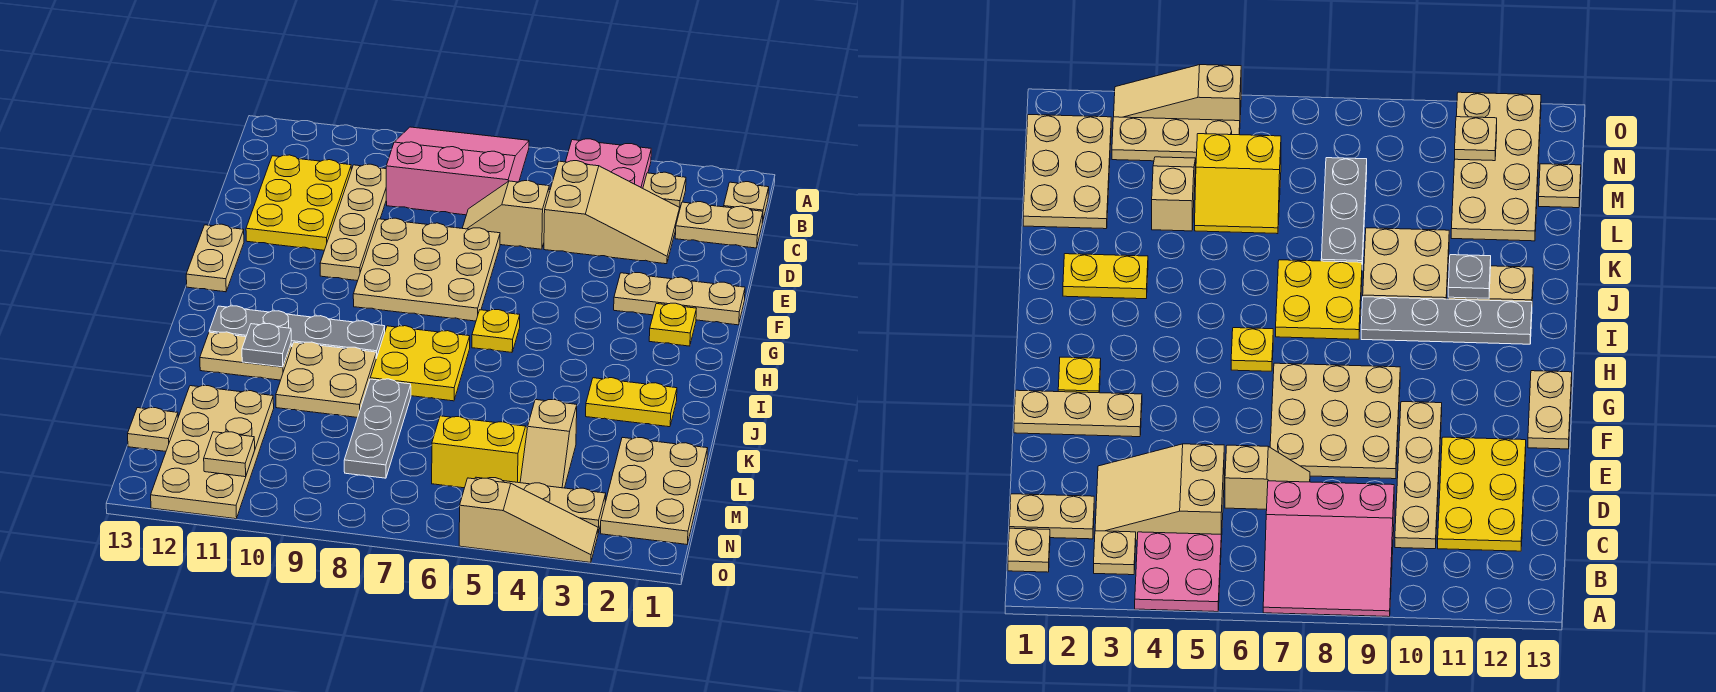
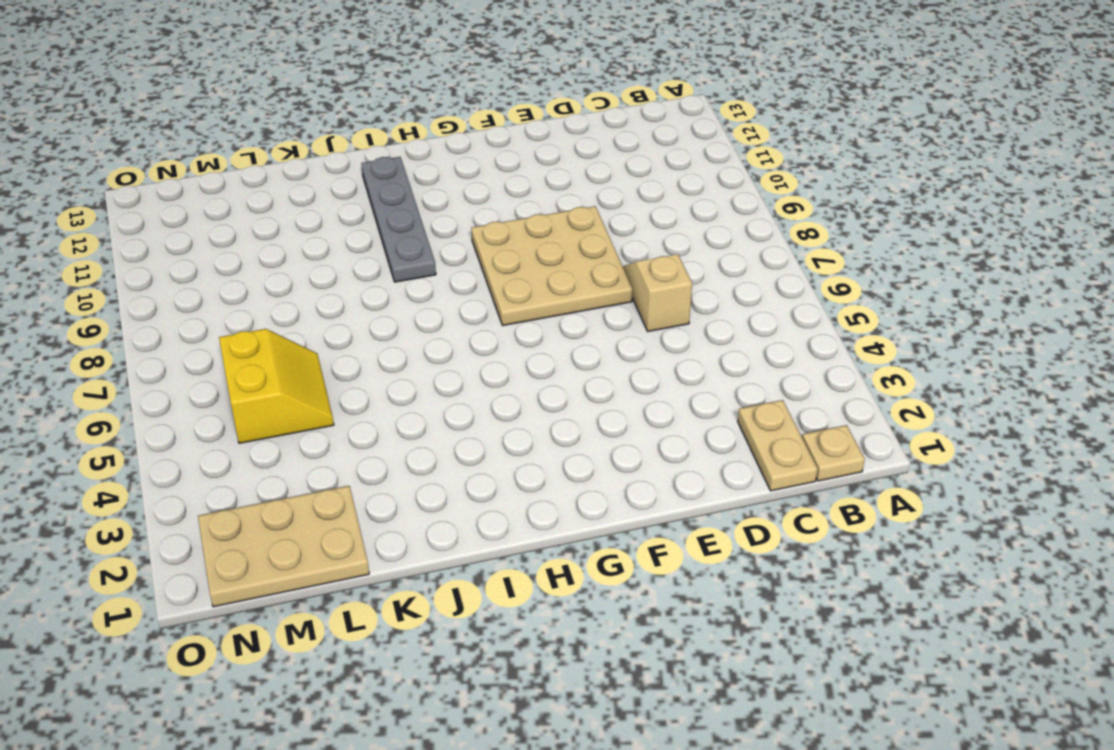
none -> pink 2x2 plate [566,139,651,188]
none -> pink 3x3 slope [386,127,529,215]
none -> tan 1x1 plate [643,172,686,208]

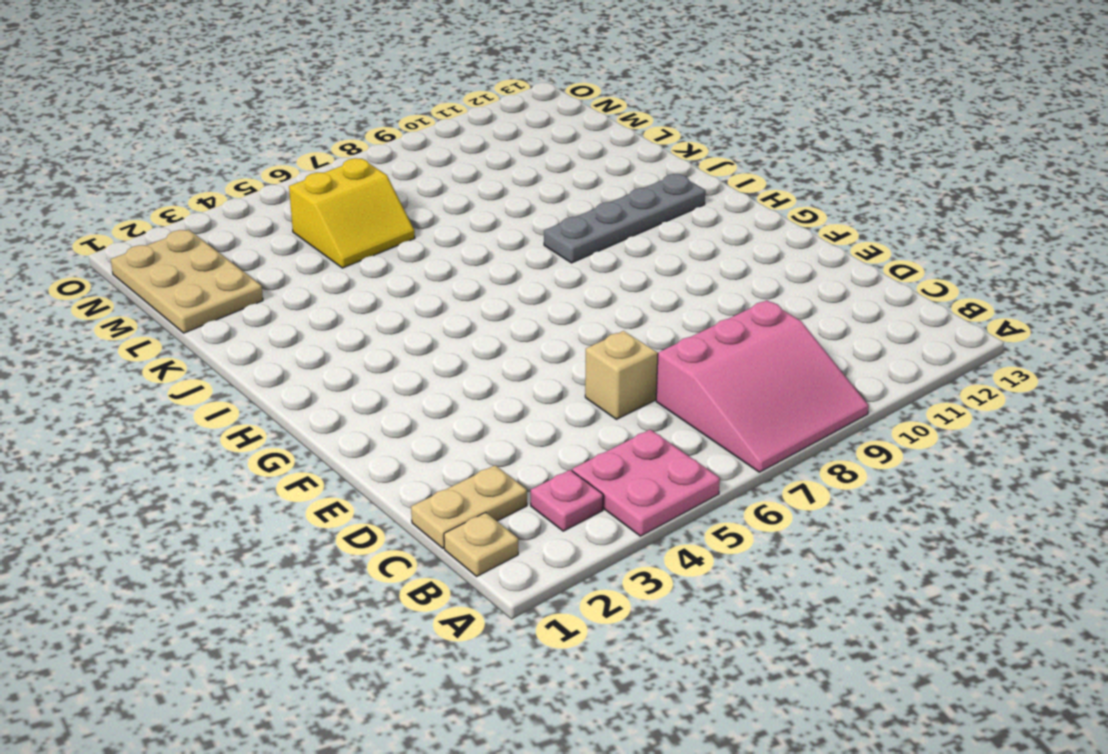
pink 1x1 plate [531,470,603,531] -> tan 1x1 plate [643,172,686,208]
none -> tan 2x3 slope [544,161,680,264]
none -> tan 1x4 plate [320,164,386,281]
none -> yellow 2x3 plate [246,155,351,250]

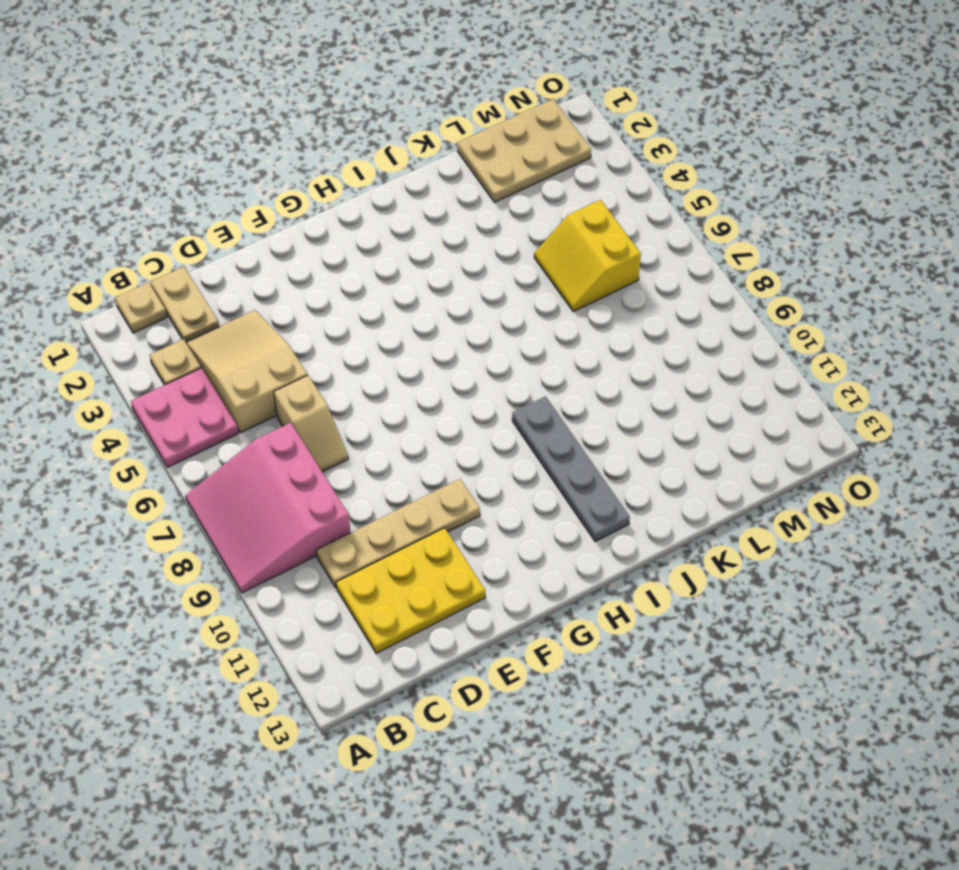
none -> tan 3x3 plate [353,218,500,321]
none -> tan 1x3 plate [614,273,745,325]
none -> tan 1x2 plate [186,224,244,292]

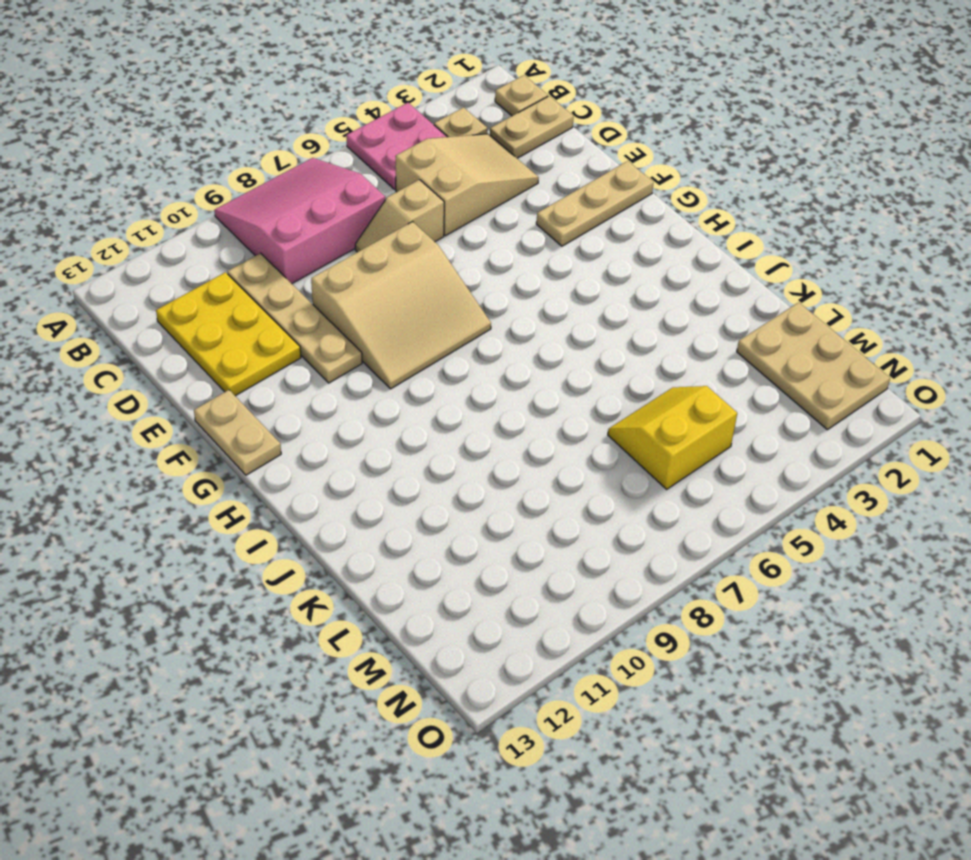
tan 3x3 slope [311,222,491,389] -> tan 3x3 plate [353,218,500,321]
none -> yellow 1x1 plate [649,303,696,346]
none -> yellow 1x1 plate [472,310,520,352]
none -> yellow 2x2 plate [370,326,470,401]

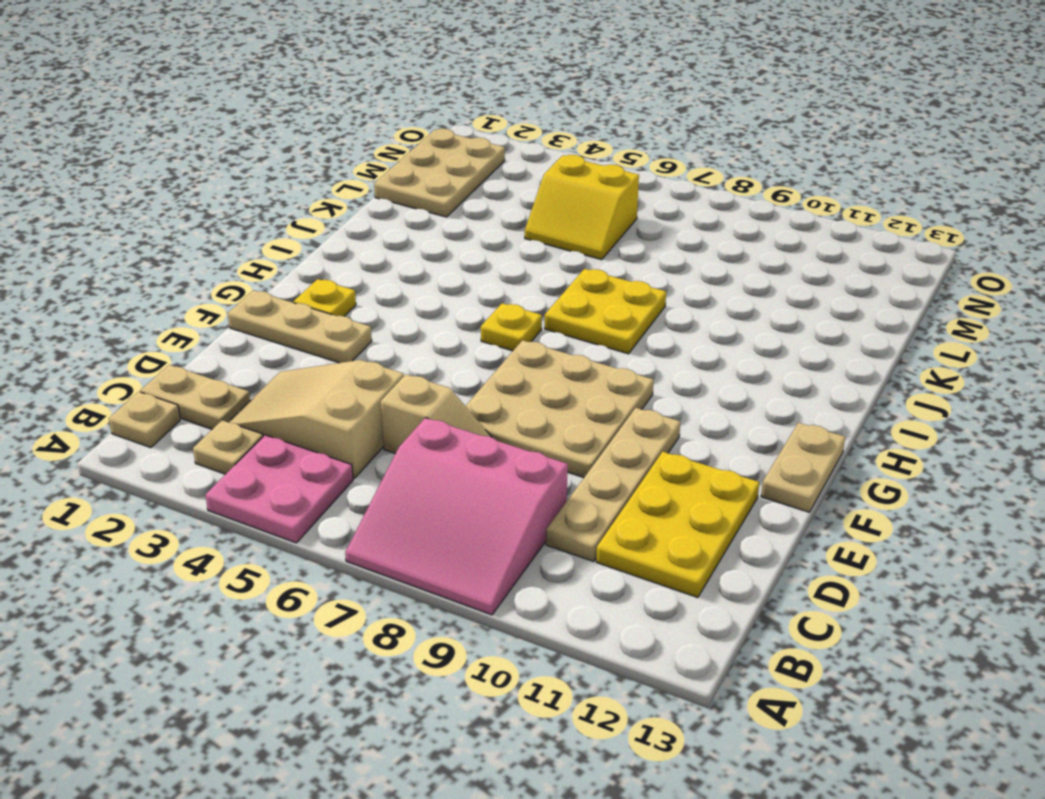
none -> grey 1x4 plate [209,306,385,358]
none -> yellow 1x2 plate [586,378,677,427]
none -> tan 2x2 plate [276,342,376,418]

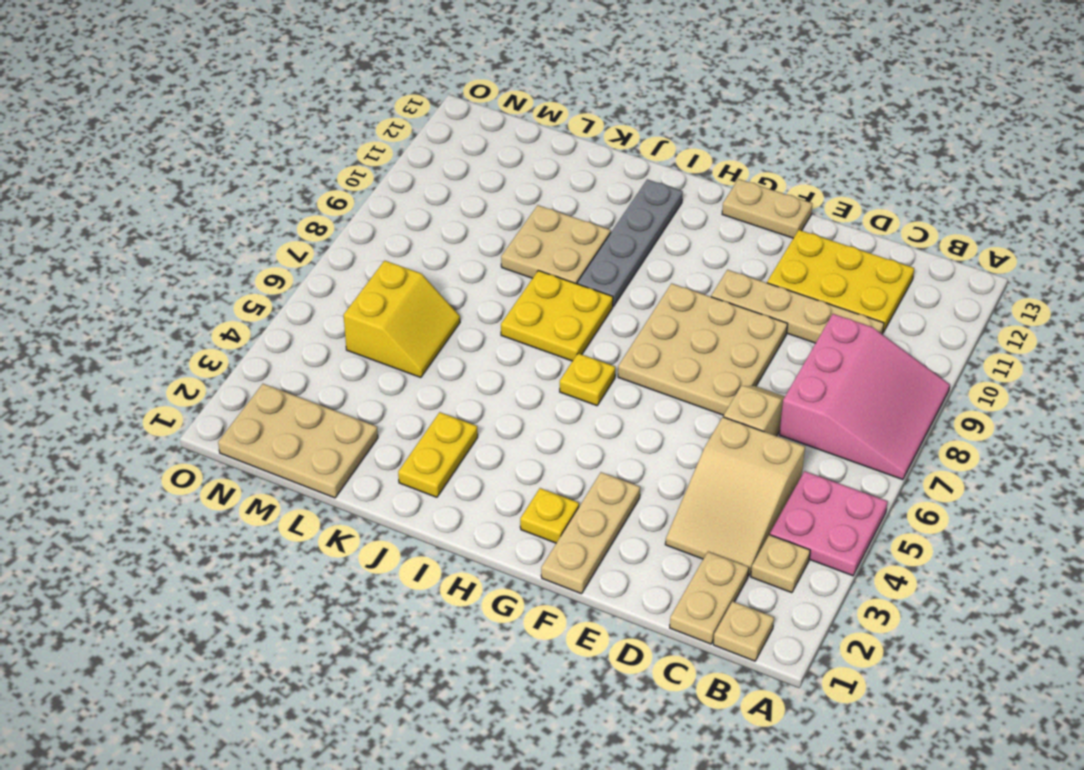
none -> tan 1x2 plate [200,332,292,380]
none -> grey 1x3 plate [344,379,411,478]
none -> tan 1x2 slope [520,400,577,488]

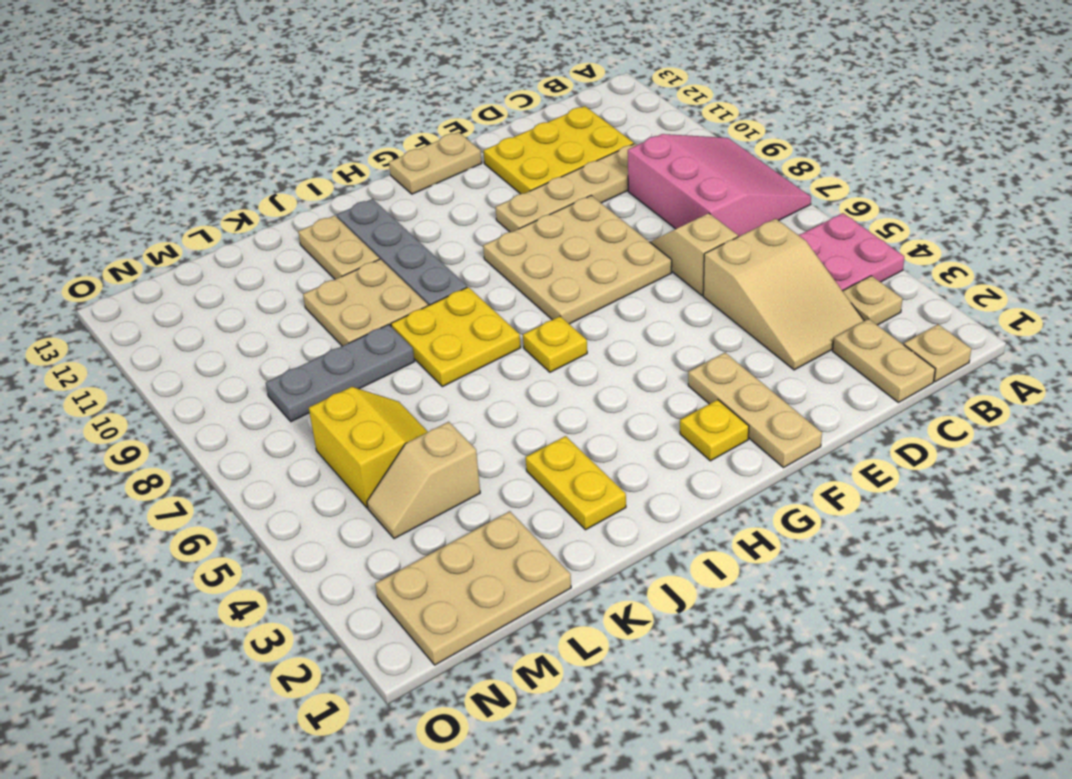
none -> tan 2x4 plate [151,386,274,519]
none -> tan 1x1 plate [128,408,178,451]
none -> tan 1x3 plate [475,477,606,533]

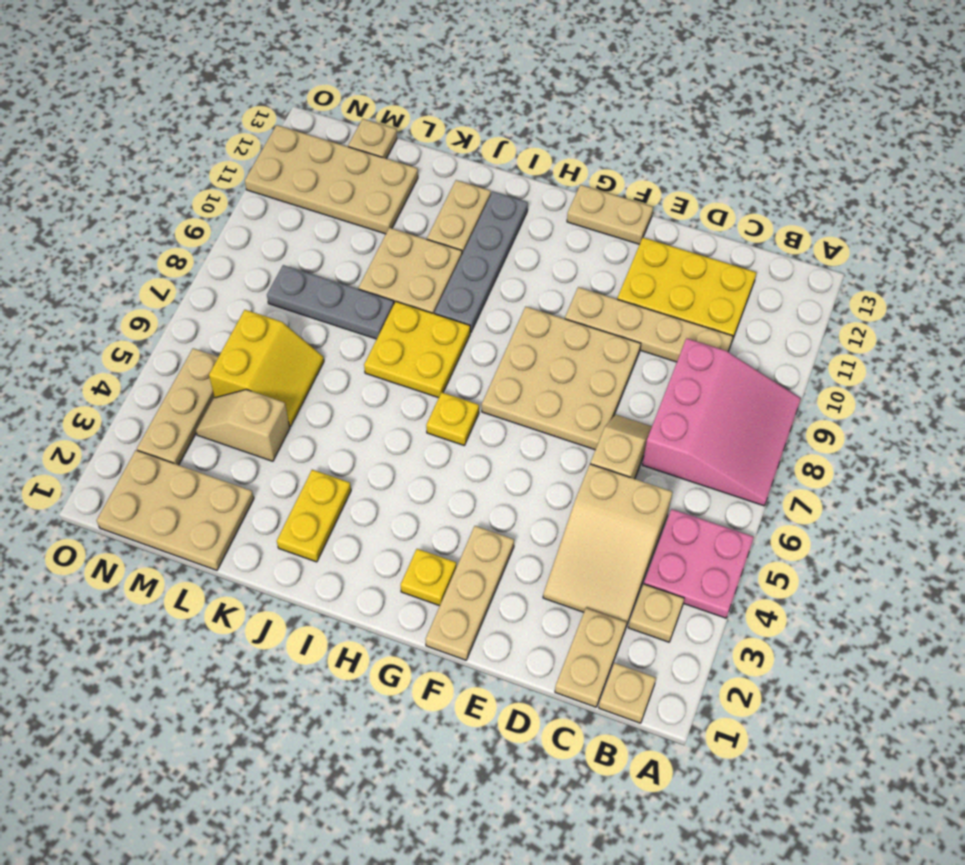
none -> tan 1x3 slope [459,478,598,563]
none -> grey 1x1 plate [242,324,291,367]
none -> tan 1x1 plate [204,432,255,477]

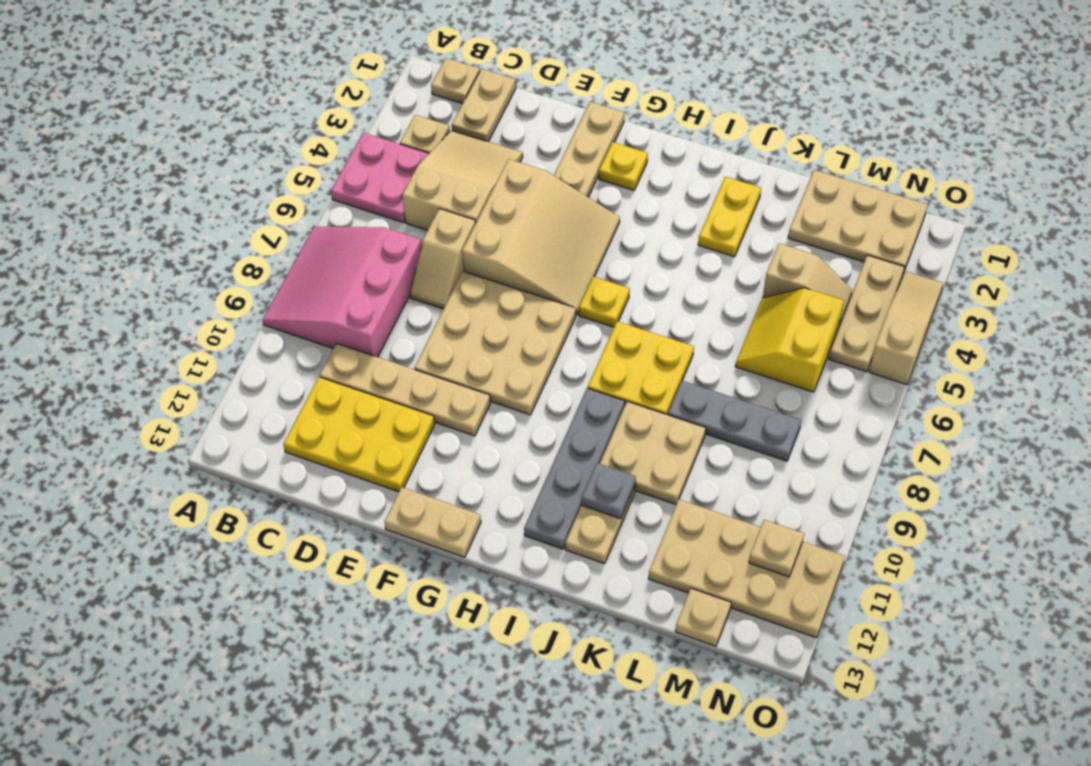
tan 3x3 slope [462,159,620,315] -> none

